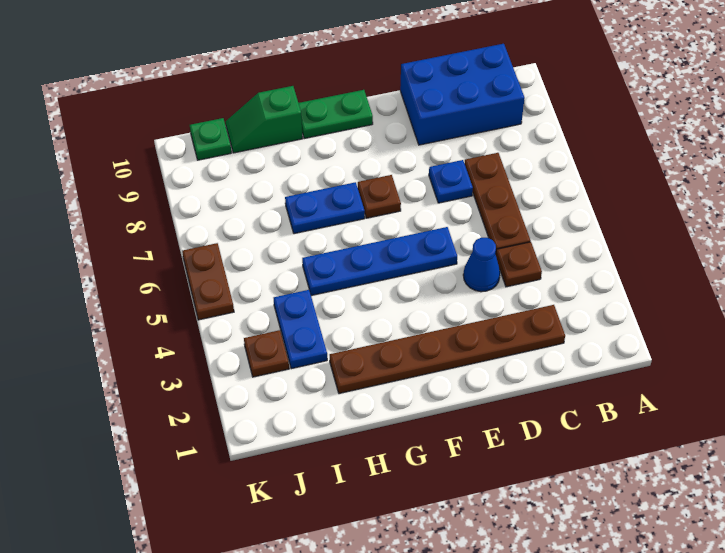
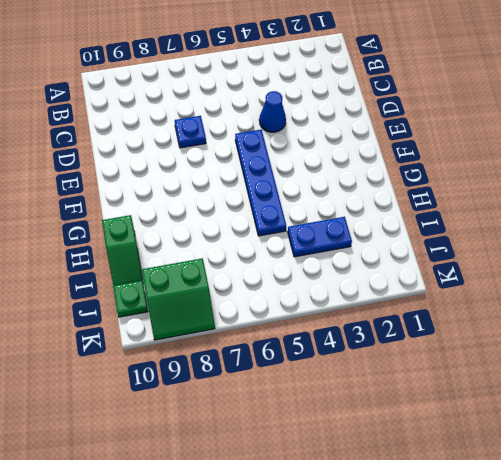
green 2x2 slope [142,258,215,340] -> none
none -> blue 2x3 brick [400,44,525,145]
none -> brown 1x6 plate [330,305,565,394]
none -> brown 1x1 plate [496,242,542,287]

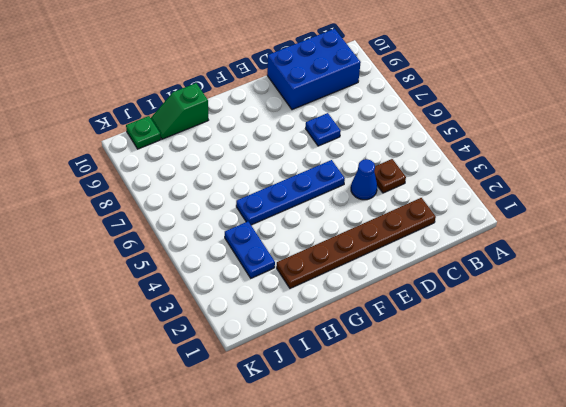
none -> brown 1x3 plate [464,153,531,250]
none -> brown 1x1 plate [358,175,401,218]
none -> green 1x2 plate [299,90,373,138]

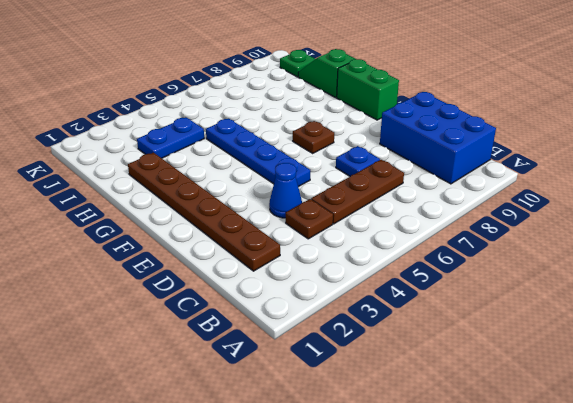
green 1x2 brick [337,59,399,120] -> green 1x2 plate [299,90,373,138]
none -> blue 1x2 plate [285,182,365,234]
none -> brown 1x1 plate [244,330,289,377]
none -> brown 1x2 plate [182,243,234,320]

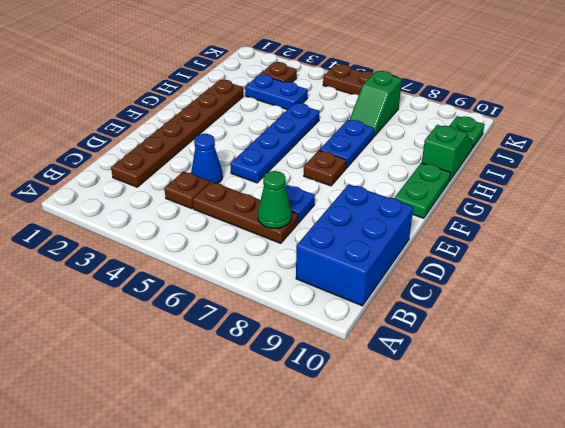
green 1x1 cone [258,171,292,228] -> none
green 1x2 slope [350,71,402,137] -> none

